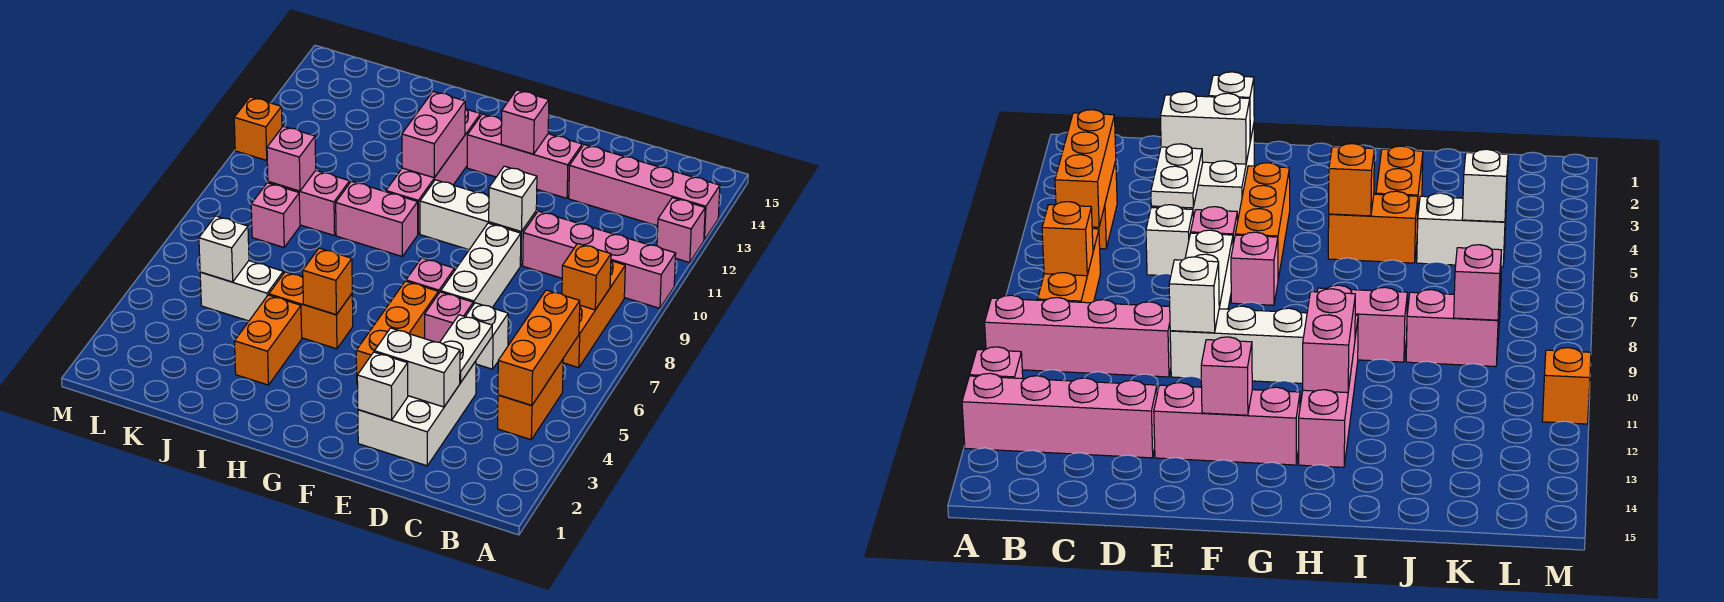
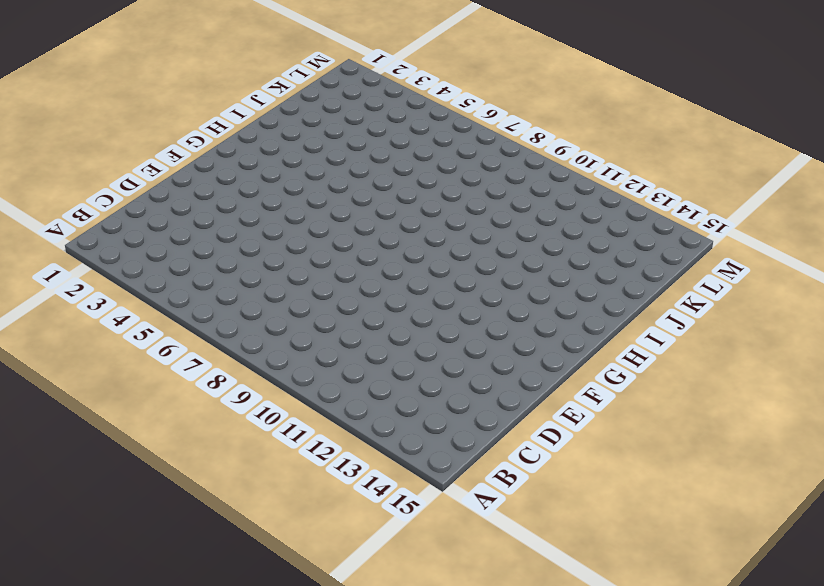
none -> pink 1x4 brick [523,211,676,308]
none -> pink 1x1 brick [657,198,705,263]
none -> pink 1x4 brick [569,145,720,240]
none -> orange 1x2 brick [498,360,563,440]

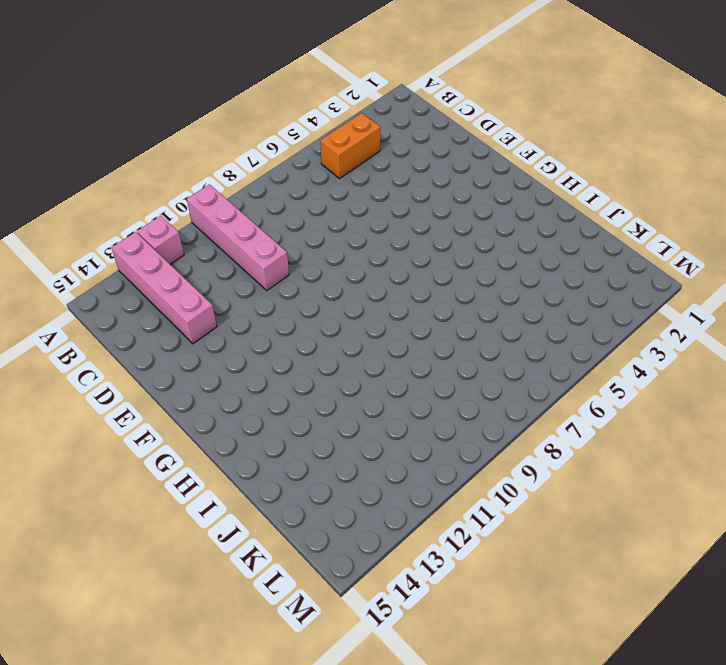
none -> orange 1x3 brick [563,261,625,368]
none -> white 2x3 brick [358,361,476,466]
none -> white 1x1 brick [465,303,508,369]
none -> pink 1x1 brick [425,292,473,342]

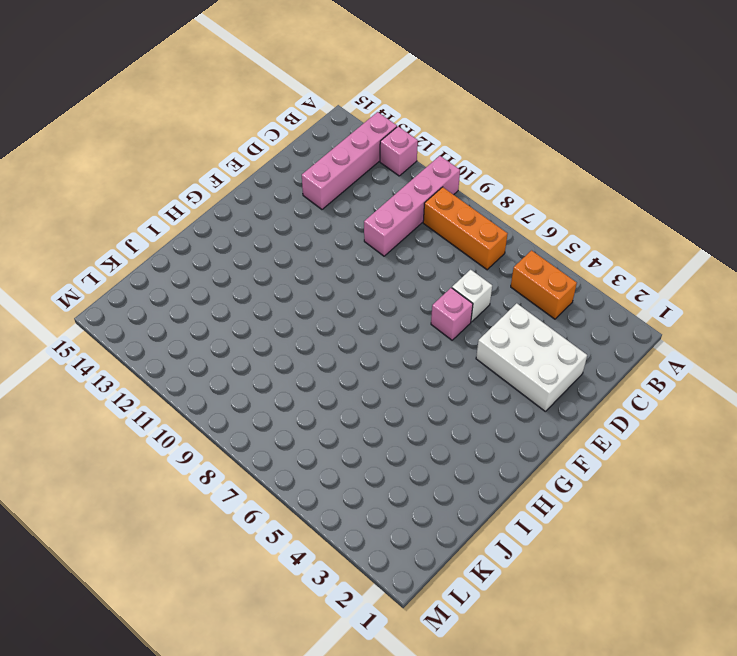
none -> white 1x3 brick [441,223,521,308]
none -> white 1x3 brick [420,180,536,266]
none -> pink 1x3 brick [467,114,582,198]
none -> orange 1x3 brick [356,281,438,384]

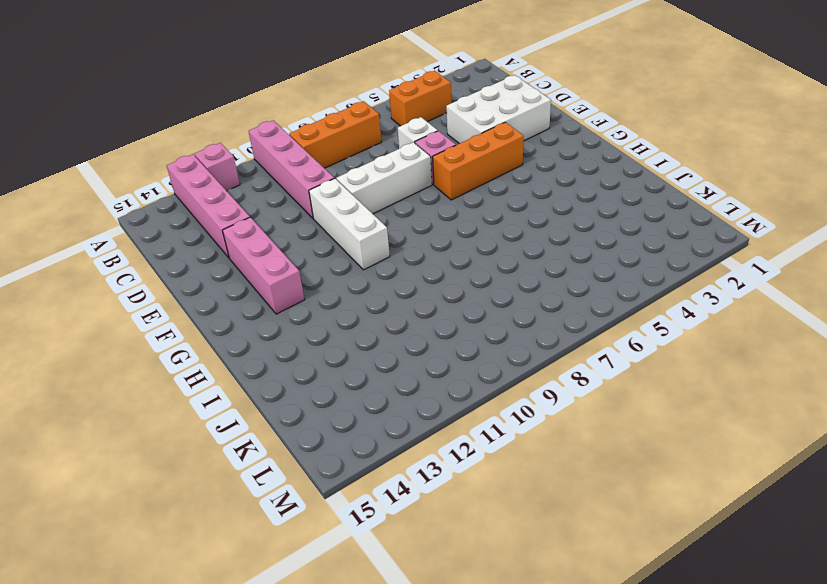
none -> pink 1x1 brick [406,258,454,294]
none -> orange 1x2 brick [269,272,353,349]
none -> pink 1x2 brick [336,181,418,256]
none -> pink 1x4 brick [386,108,481,234]

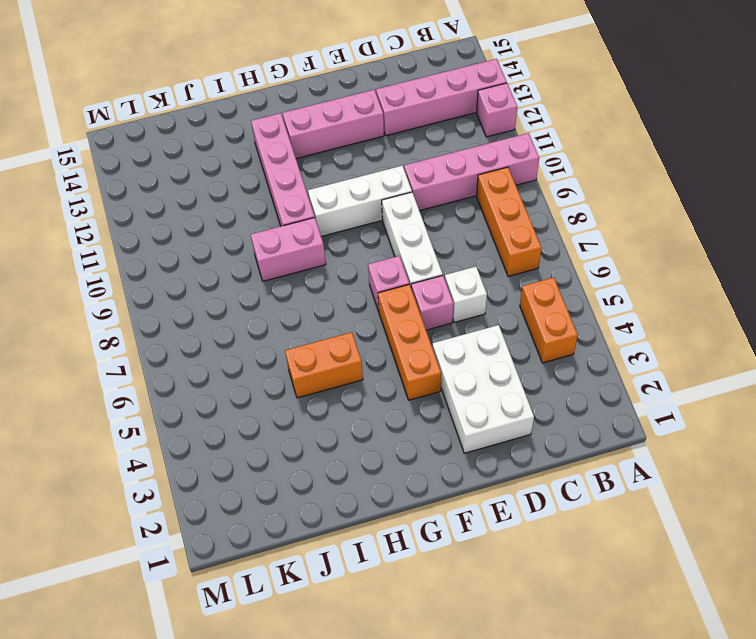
none -> orange 1x2 brick [235,295,302,385]
none -> white 1x2 brick [200,261,283,321]
none -> pink 1x2 brick [268,170,350,236]
none -> pink 1x1 brick [251,183,300,247]

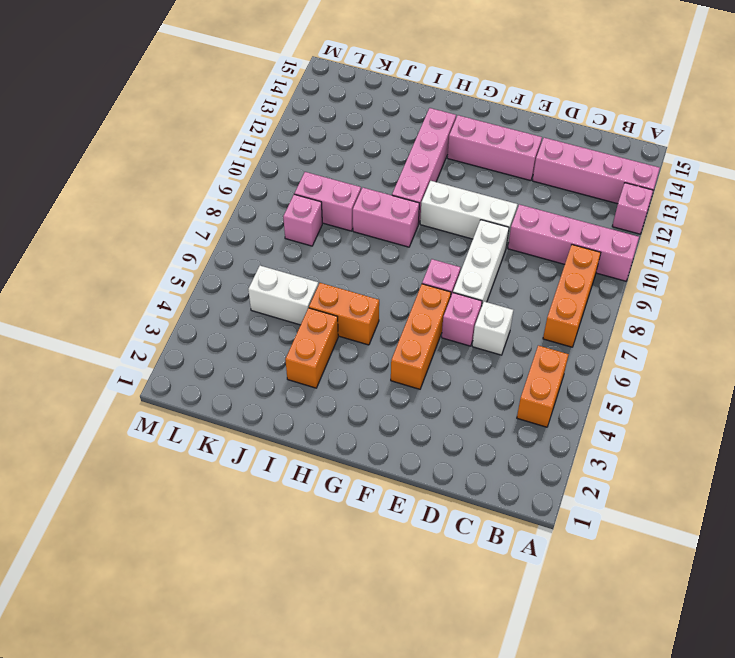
none -> white 2x3 brick [358,361,476,466]
none -> orange 1x1 brick [234,97,282,160]
none -> orange 1x3 brick [498,290,580,405]
none -> orange 1x1 brick [562,244,611,310]

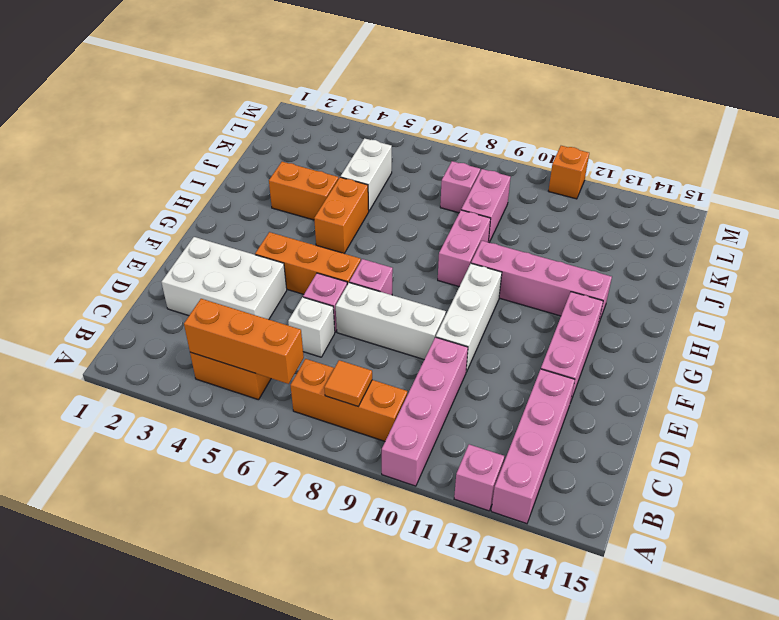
orange 1x1 tile [324,360,372,406] -> orange 1x1 brick [562,244,611,310]
none -> white 1x2 brick [374,328,460,407]
none -> white 1x2 plate [440,315,492,383]
none -> white 1x1 brick [357,352,408,420]
none -> white 1x1 brick [489,166,537,232]

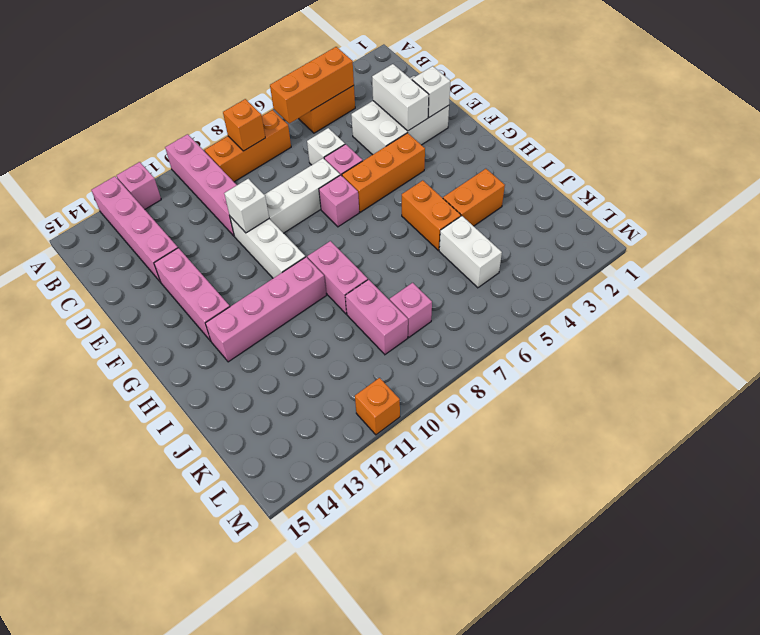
none -> white 1x2 plate [440,315,492,383]
none -> pink 1x1 brick [501,90,549,154]
none -> orange 1x1 brick [303,248,352,315]
none -> pink 1x2 brick [402,91,465,178]

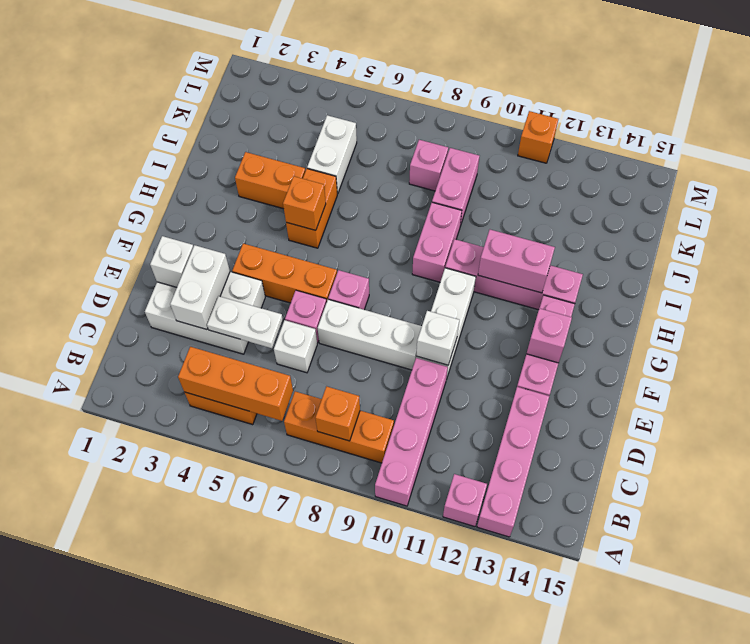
none -> white 1x1 brick [199,216,249,282]
none -> pink 1x1 brick [267,126,316,191]

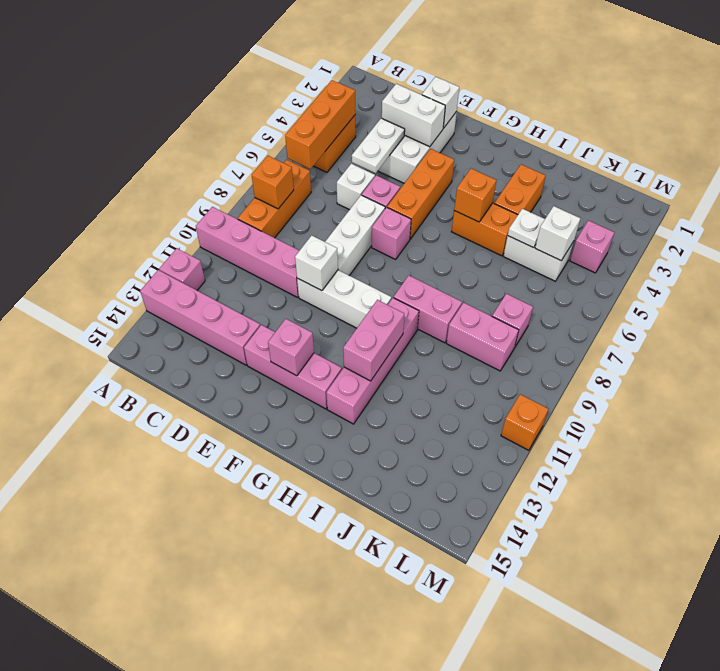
white 1x1 plate [508,209,545,248] -> none
pink 1x1 brick [570,220,614,273] -> pink 1x1 brick moved to [267,126,316,191]

